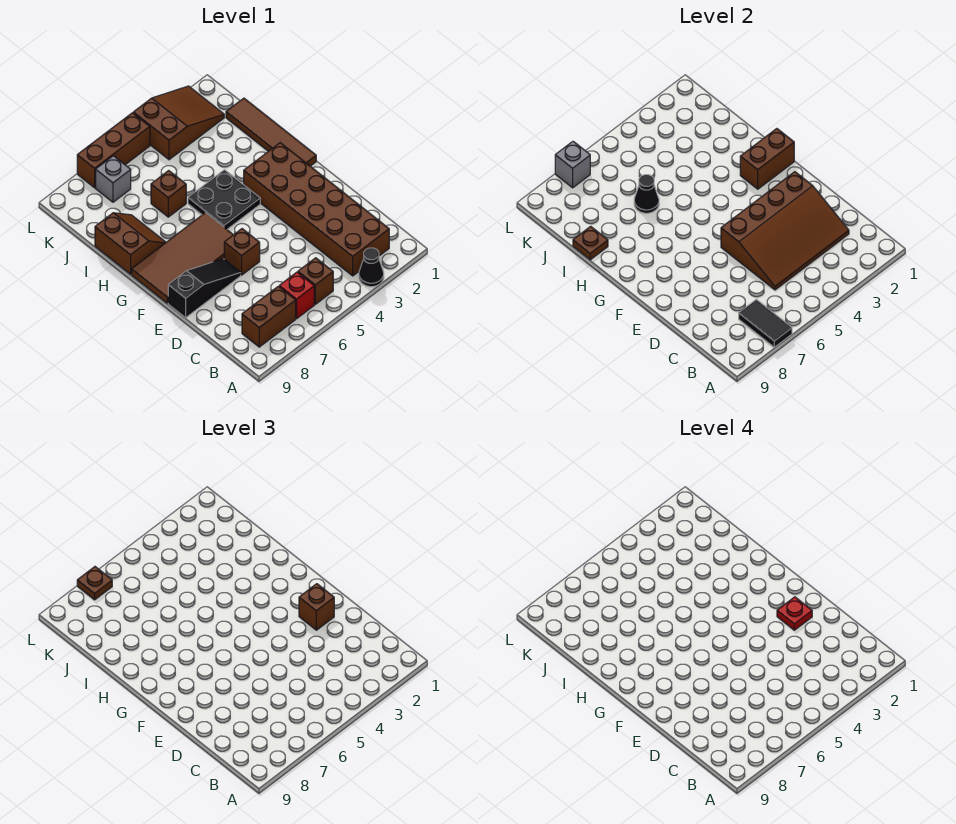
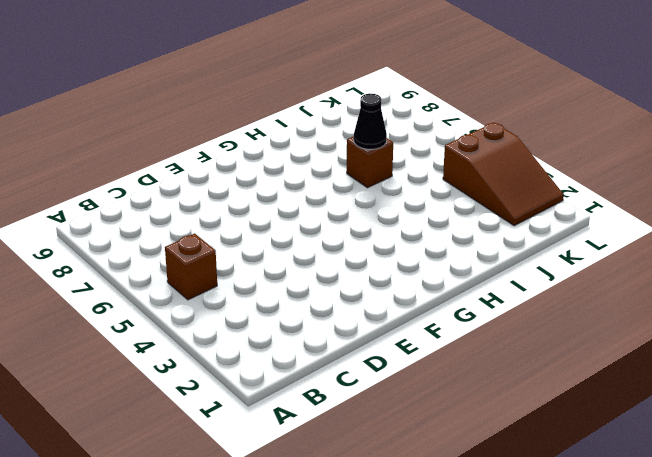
none -> black 1x1 cone [359,248,384,287]
none -> brown 2x6 brick [244,143,389,276]
none -> red 1x1 brick [279,272,314,318]

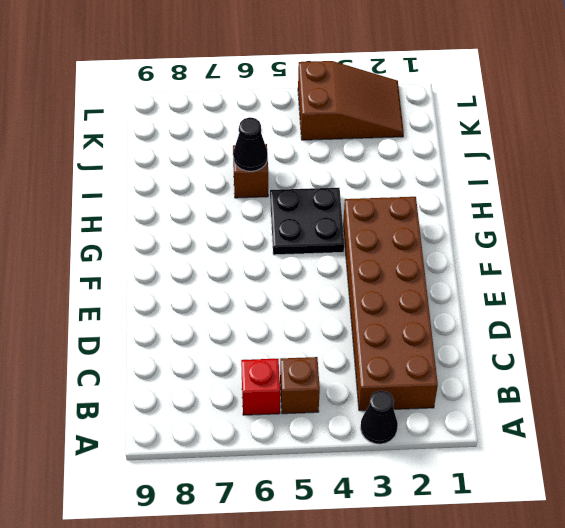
none -> brown 1x2 brick [242,286,296,347]
none -> brown 1x1 brick [224,229,260,275]
none -> black 1x3 slope [168,259,241,318]

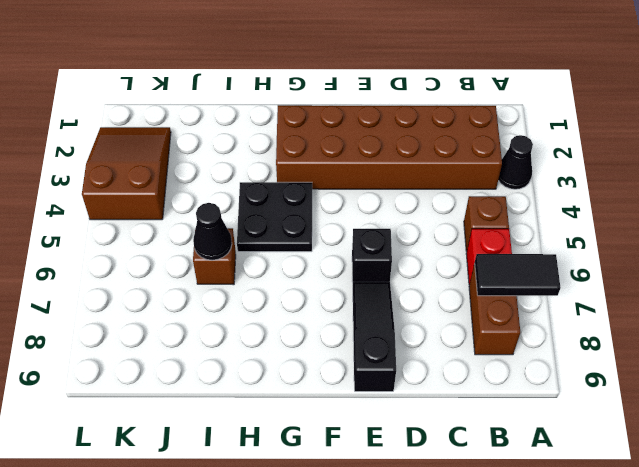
black 1x1 brick [352,229,392,282] -> brown 1x1 brick [224,229,260,275]
none -> brown 2x4 tile [132,213,233,303]
none -> brown 1x4 tile [226,98,316,166]
none -> brown 2x2 slope [95,213,166,274]

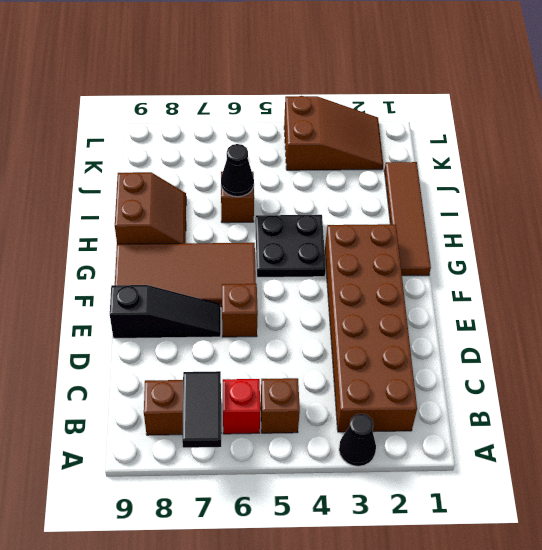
none -> grey 1x1 brick [96,156,131,202]
none -> brown 1x3 brick [77,113,150,188]
none -> brown 3x4 slope [721,172,849,290]

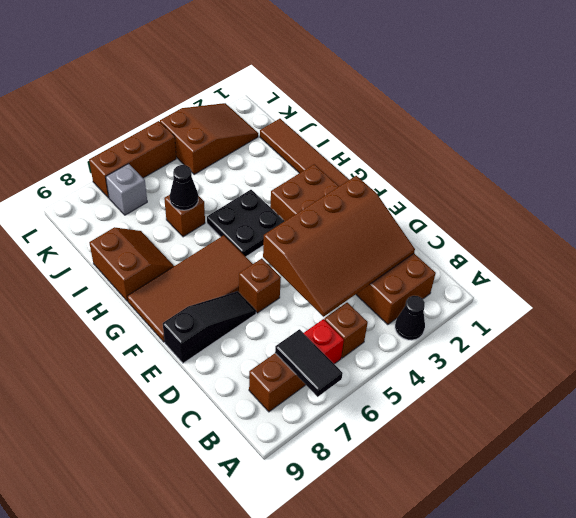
none -> brown 1x2 brick [740,129,794,189]
none -> brown 1x1 plate [573,226,608,260]
none -> grey 1x1 brick [555,141,590,188]

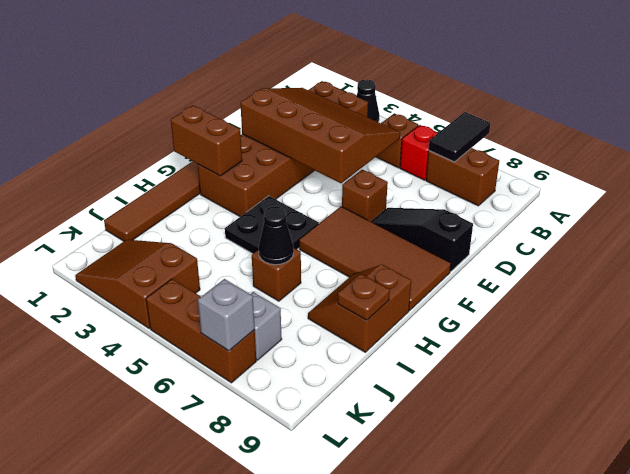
none -> brown 1x1 brick [299,584,334,630]
none -> brown 1x1 plate [77,567,112,600]
none -> red 1x1 plate [777,597,812,630]

